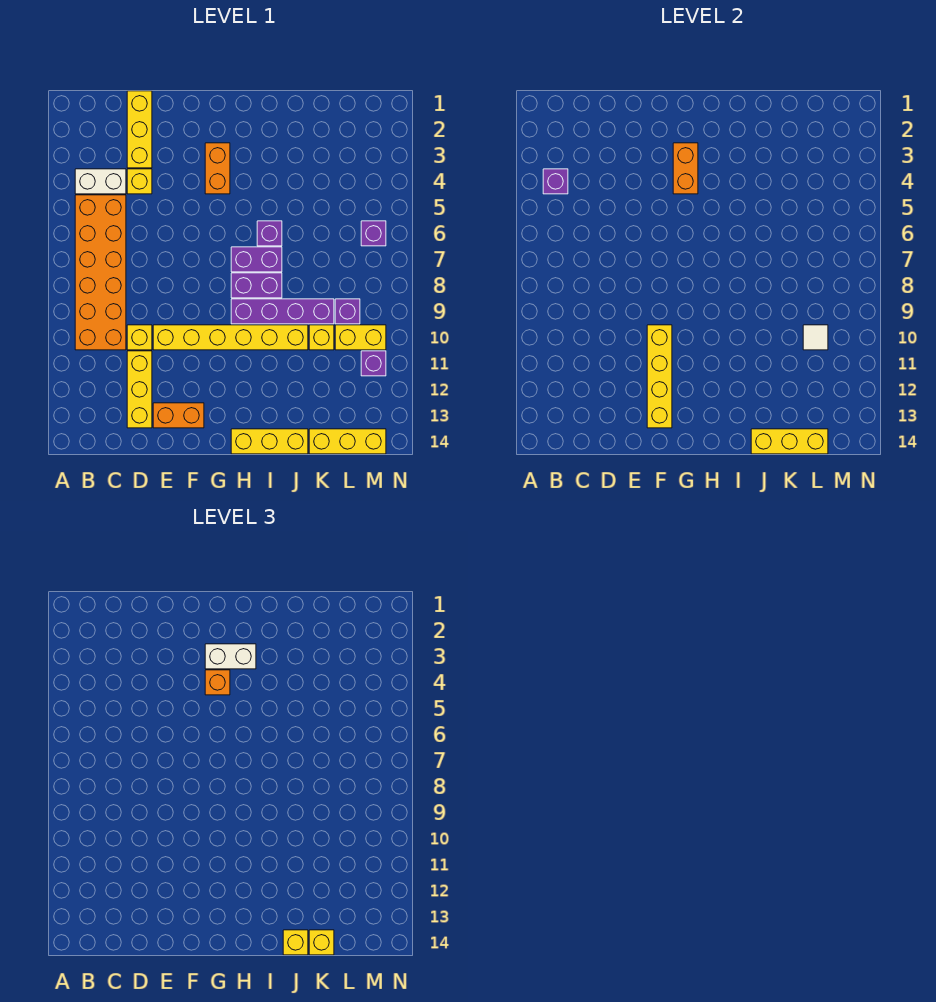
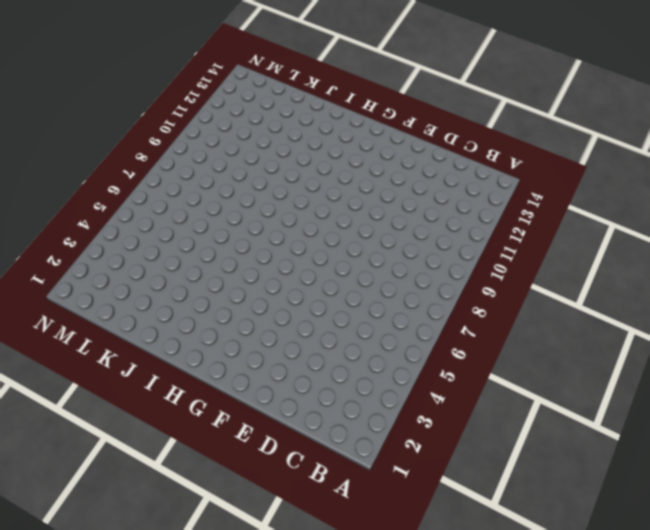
none -> white 1x2 brick [75,169,126,194]
none -> orange 2x6 brick [75,195,126,350]
none -> yellow 1x3 brick [127,91,152,168]

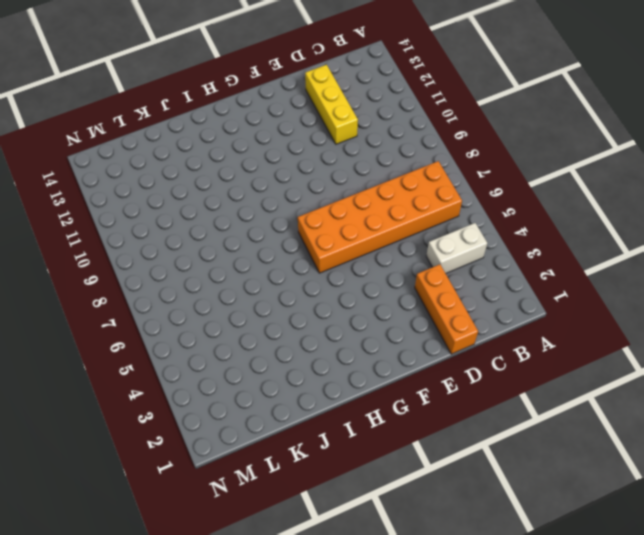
orange 2x6 brick [298,161,462,273] -> orange 2x6 brick turned to [75,195,126,350]
orange 1x3 brick [415,264,478,354] -> yellow 1x3 brick [127,91,152,168]
none -> yellow 1x1 brick [127,169,152,194]
none -> yellow 1x1 brick [127,325,152,350]
none -> yellow 1x6 brick [153,325,308,350]

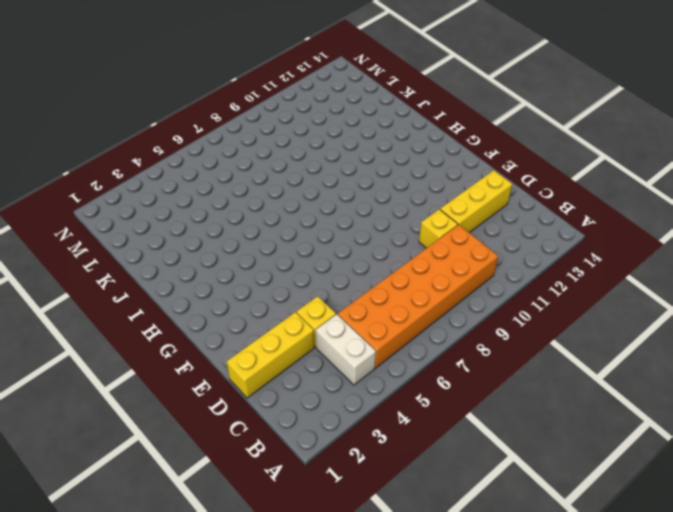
none -> yellow 1x6 brick [153,325,308,350]
none -> orange 1x2 brick [153,403,204,428]
none -> orange 1x2 brick [205,143,230,194]

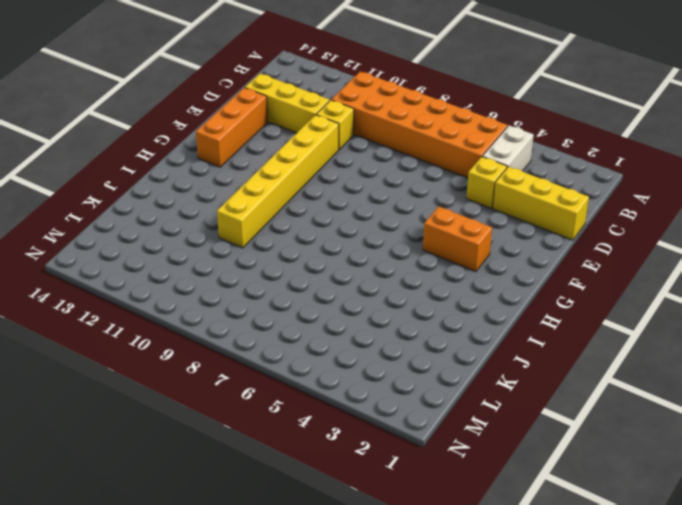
orange 1x3 brick [196,88,268,167] -> orange 1x2 brick [153,403,204,428]
none -> purple 1x2 brick [231,247,282,272]
none -> purple 1x2 brick [231,273,282,298]
none -> purple 1x4 brick [231,299,334,324]

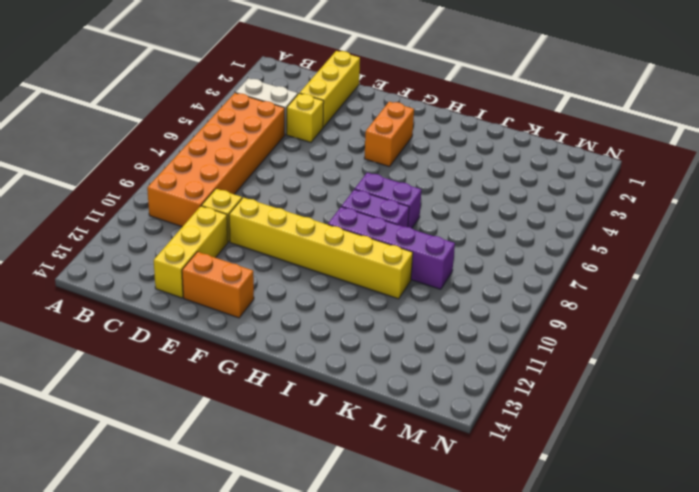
none -> yellow 1x3 brick [231,429,308,454]
none -> purple 1x1 brick [257,221,282,246]
none -> yellow 1x1 brick [309,325,334,350]

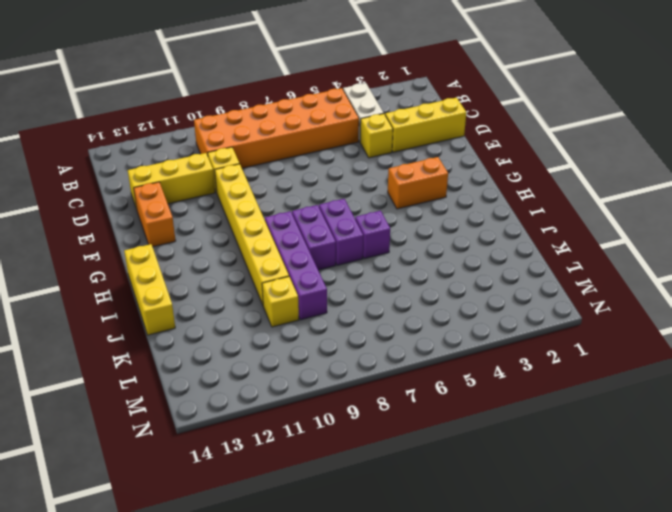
none -> yellow 1x3 brick [309,429,386,454]
none -> purple 1x1 brick [335,299,360,324]
none -> yellow 1x2 brick [335,325,386,350]

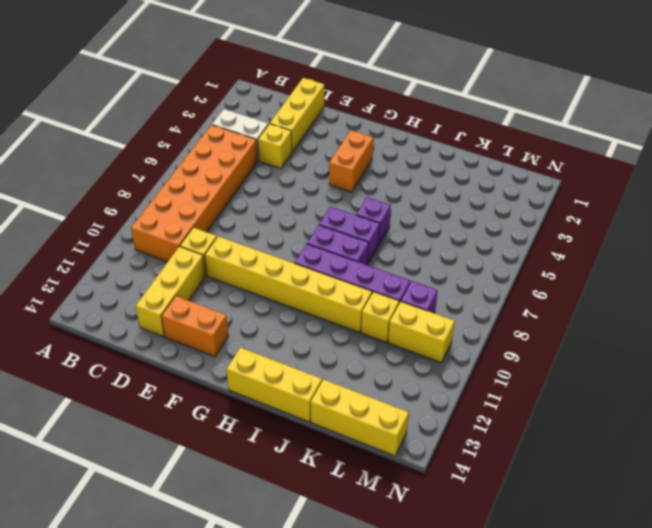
none -> purple 1x1 brick [361,221,386,246]
none -> purple 1x1 brick [361,351,386,376]
none -> purple 1x1 brick [543,169,568,194]

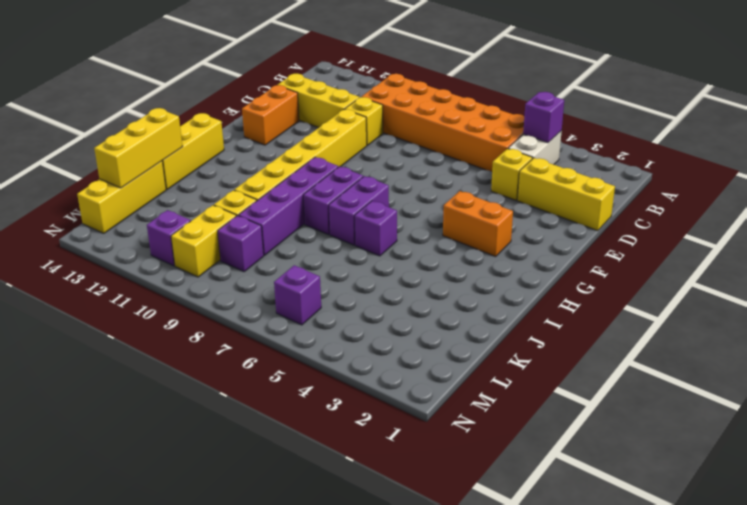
none -> yellow 1x4 brick [647,325,672,428]
none -> orange 1x2 brick [673,143,698,194]
none -> white 1x1 tile [803,325,828,350]

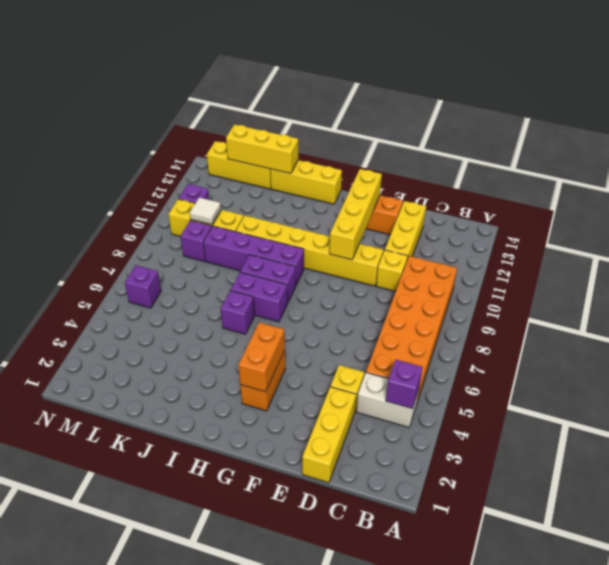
none -> white 1x2 brick [205,644,256,669]
none -> orange 1x1 brick [205,670,230,695]
none -> yellow 1x1 brick [283,930,308,955]

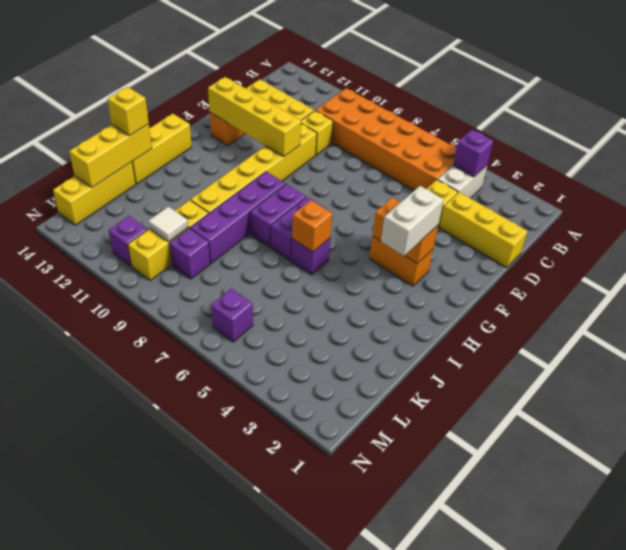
orange 1x1 brick [292,200,332,252] -> orange 1x1 brick moved to [205,670,230,695]
none -> yellow 1x1 brick [309,930,334,955]

